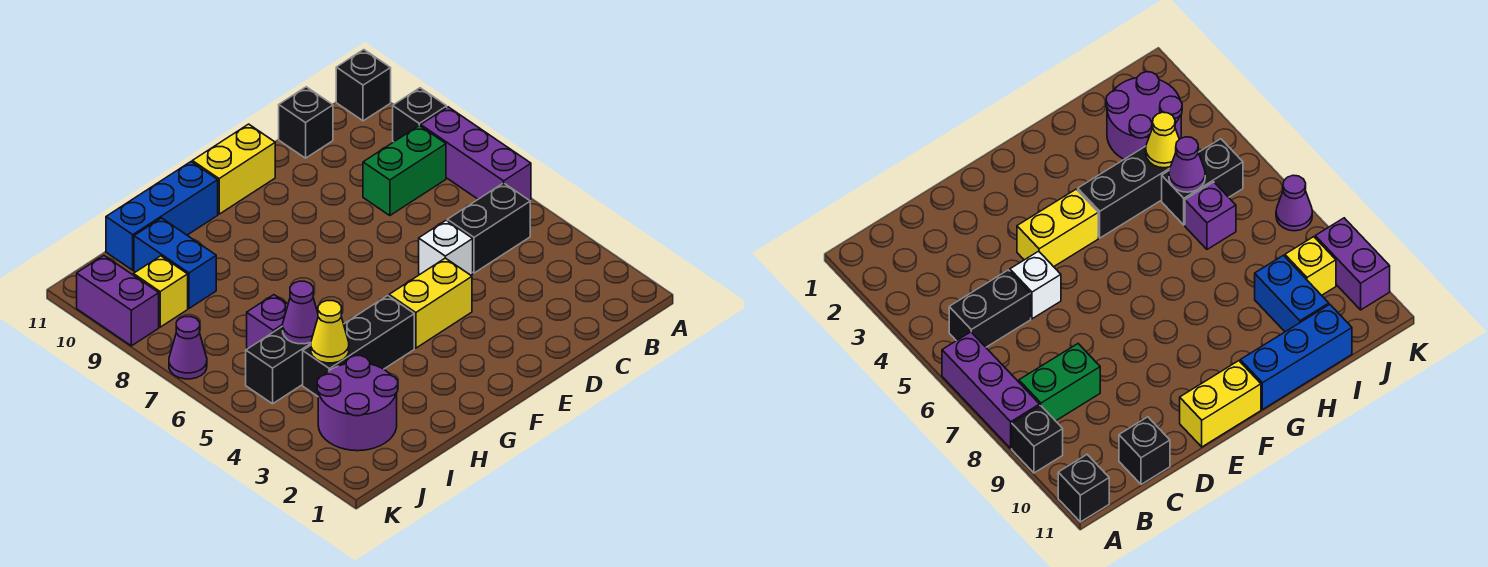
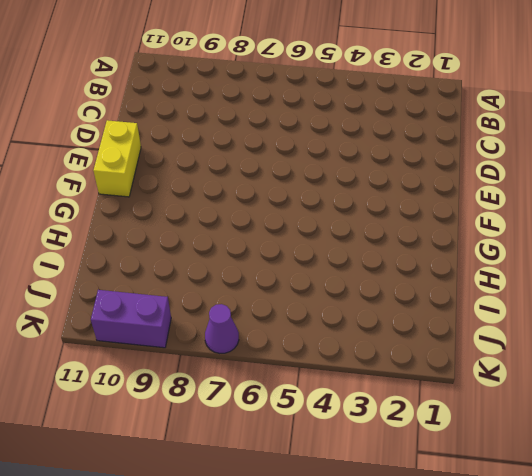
none -> purple 1x3 brick [421,107,531,200]
none -> black 1x1 brick [393,88,447,142]
none -> black 1x1 brick [336,50,391,121]

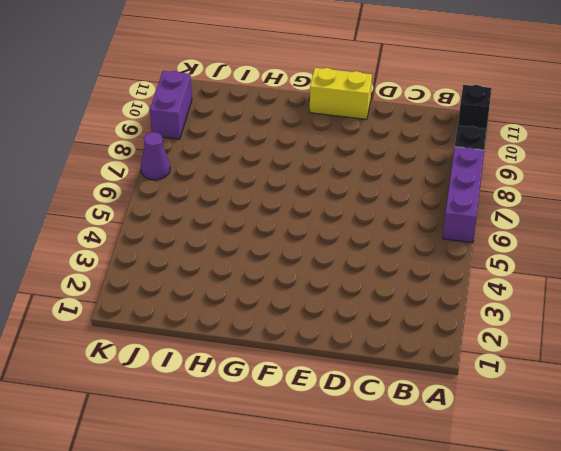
none -> black 1x2 brick [447,183,530,273]
none -> green 1x2 brick [363,126,446,216]
none -> black 1x1 brick [279,87,333,158]

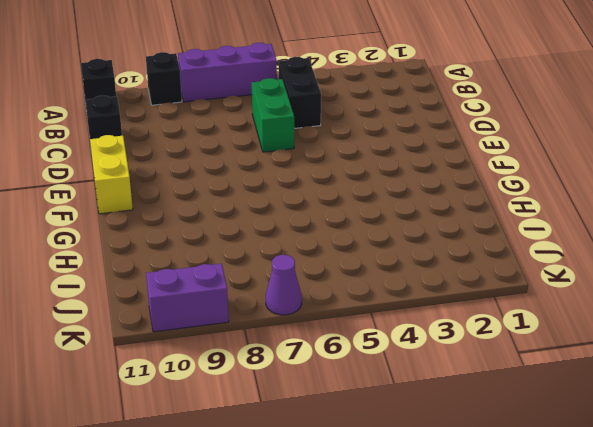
green 1x2 brick [252,78,294,152] -> green 1x2 brick moved to [363,126,446,216]
none -> white 1x1 brick [419,221,473,275]
none -> yellow 1x2 brick [389,258,472,348]
none -> black 1x3 brick [303,296,414,396]

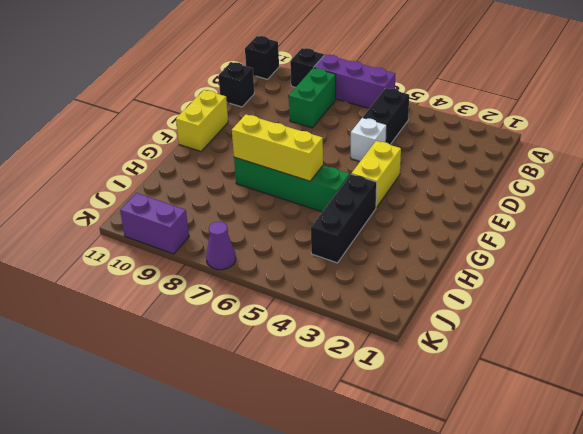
green 1x4 brick [234,157,350,212] -> none
yellow 1x3 brick [232,115,323,181] -> none
none -> blue 1x3 brick [106,162,218,270]
none -> purple 2x2 round brick [317,356,398,451]
none -> black 1x2 brick [246,326,311,404]

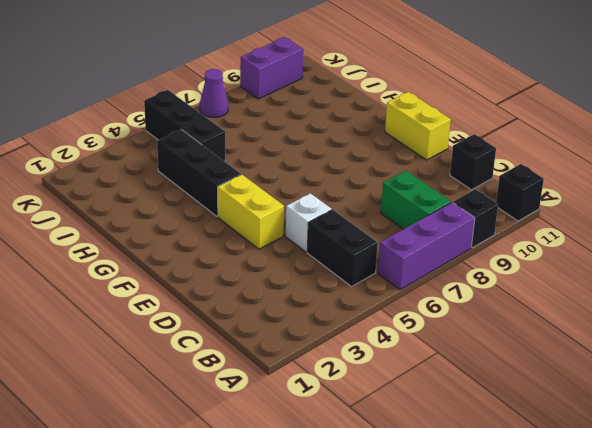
black 1x3 brick [144,90,225,161] -> black 1x2 brick [246,326,311,404]
none -> blue 1x3 brick [106,162,218,270]
none -> purple 2x2 round brick [317,356,398,451]
none -> purple 1x1 brick [247,295,288,349]

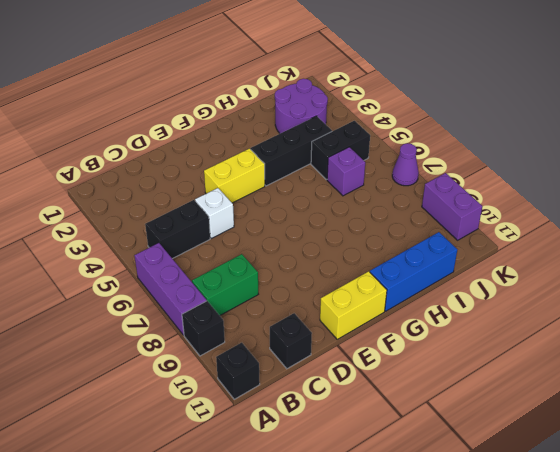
none -> blue 1x2 brick [134,218,216,308]
none -> yellow 1x1 brick [133,256,188,327]
none -> yellow 1x1 cone [311,301,349,363]

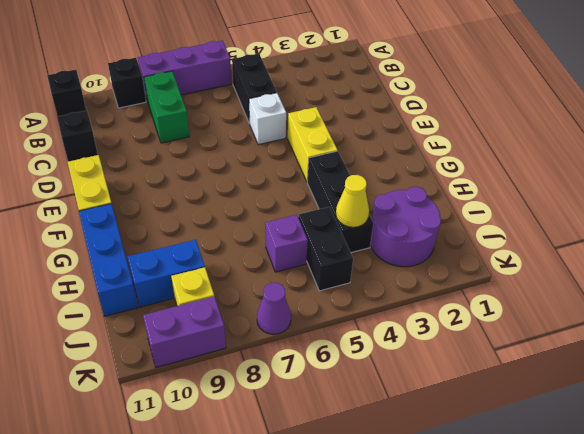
none -> purple 1x1 cone [283,281,318,344]

